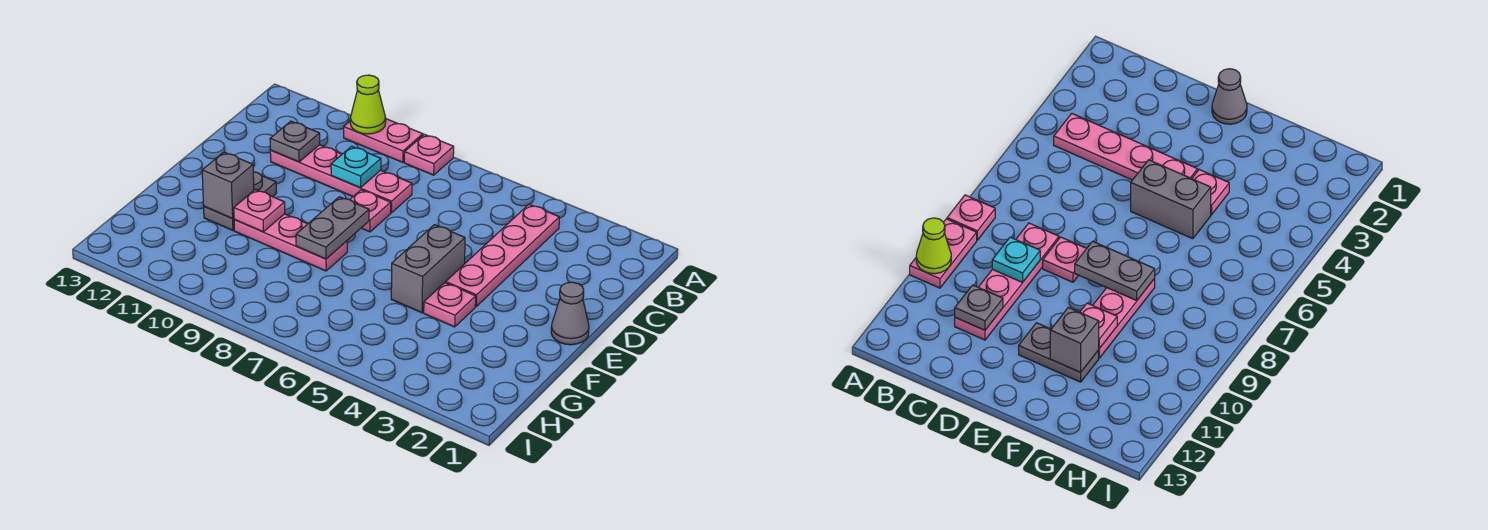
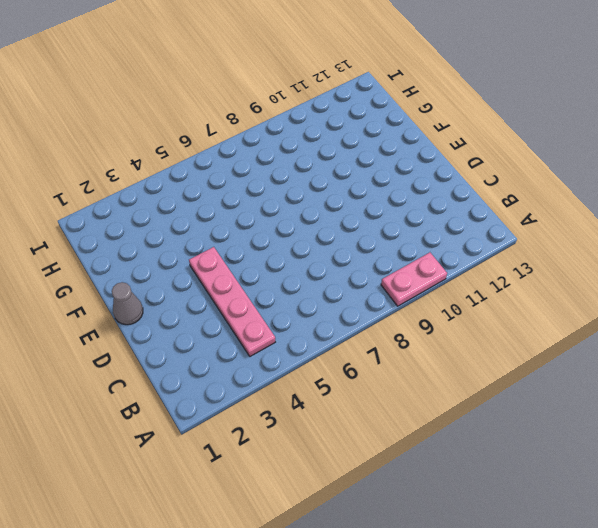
none -> pink 1x1 plate [404,134,454,175]
none -> pink 1x4 plate [270,145,412,213]
none -> pink 1x1 plate [350,190,391,232]

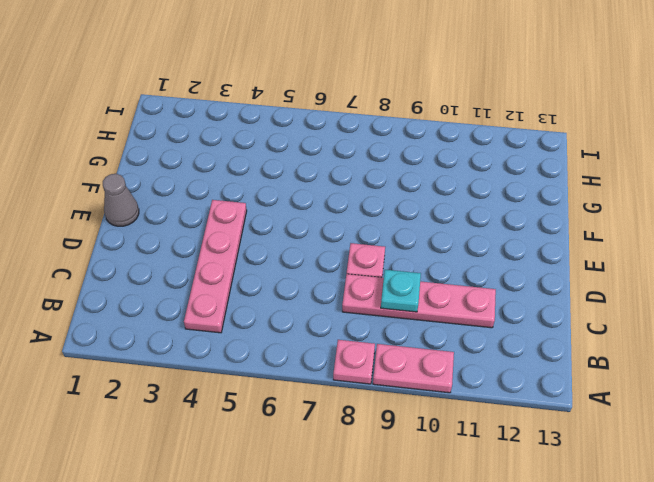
none -> grey 1x2 brick [391,225,465,313]
none -> grey 1x2 plate [204,172,277,230]
none -> pink 1x1 plate [424,283,476,327]

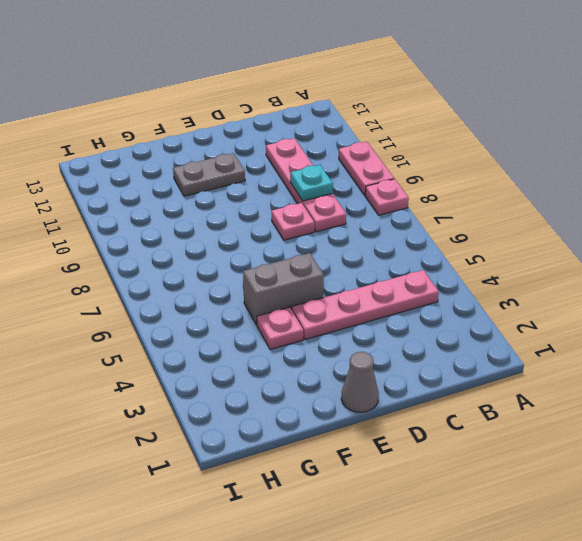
none -> pink 1x3 plate [234,214,347,271]
none -> lime 1x1 cone [350,75,386,134]
none -> grey 1x1 plate [270,121,320,162]

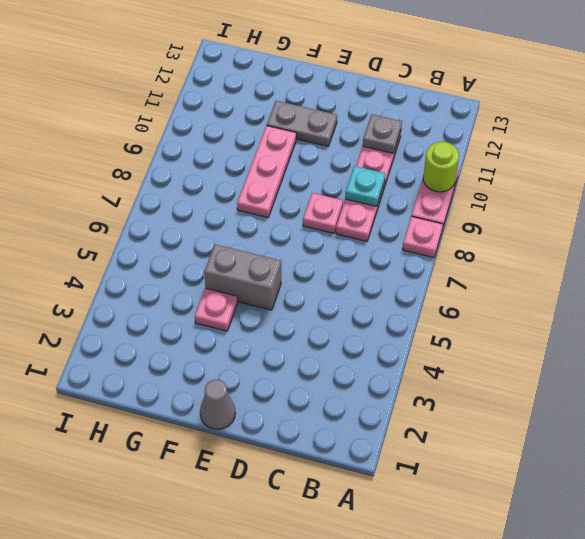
lime 1x1 round brick [423,142,459,192] -> lime 1x1 cone [350,75,386,134]
none -> pink 1x4 plate [446,204,559,306]
none -> grey 1x2 plate [296,197,369,259]
none -> pink 1x1 plate [234,189,285,232]

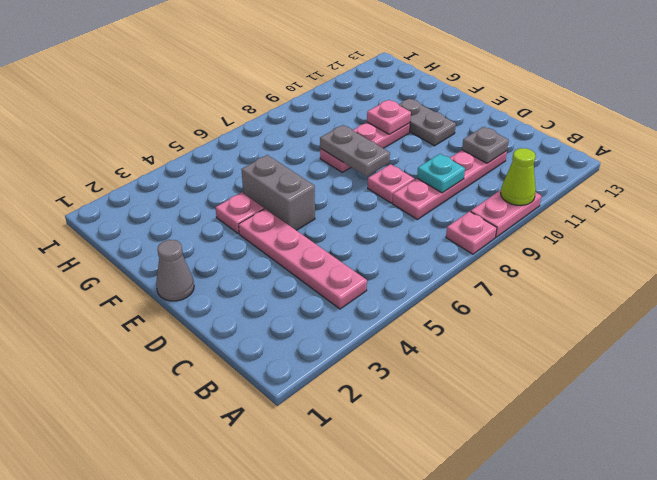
none -> grey 1x1 brick [202,152,254,219]

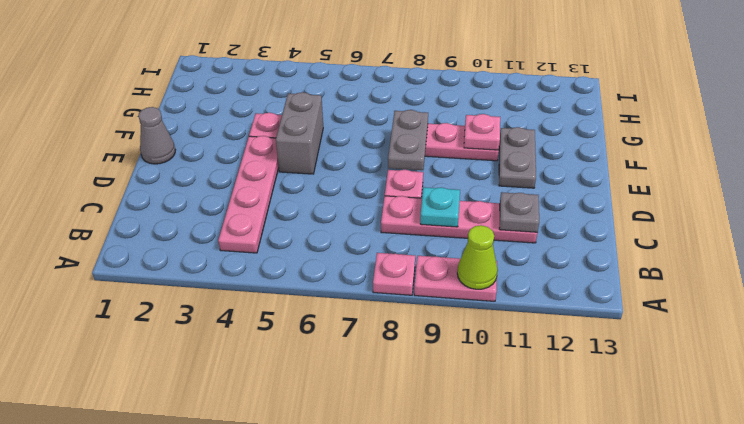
none -> grey 1x1 brick [202,152,254,219]

